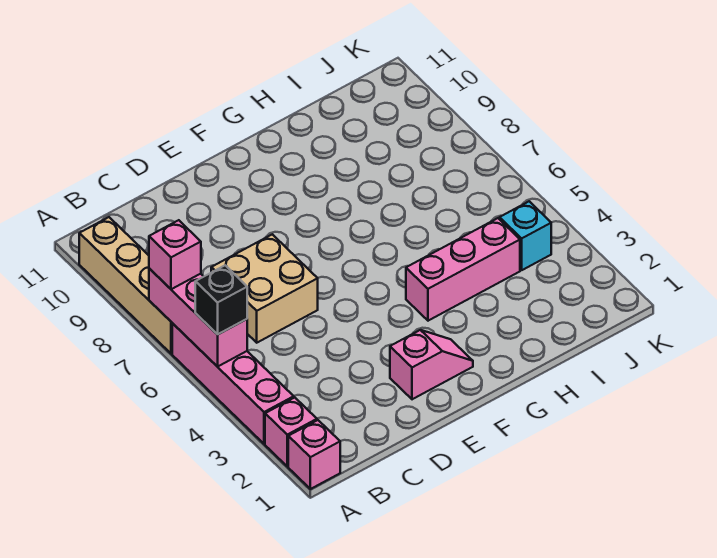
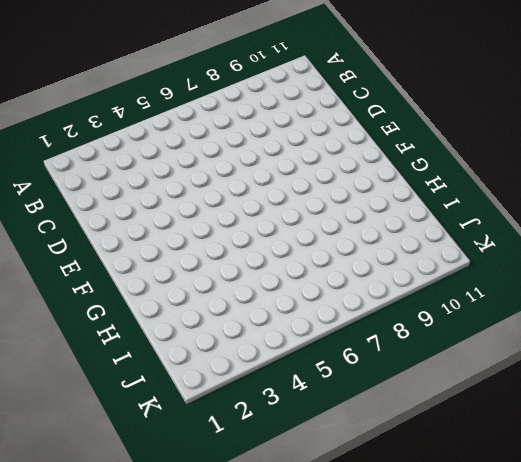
none -> pink 1x1 brick [288,420,340,489]
none -> pink 1x1 brick [265,398,317,466]

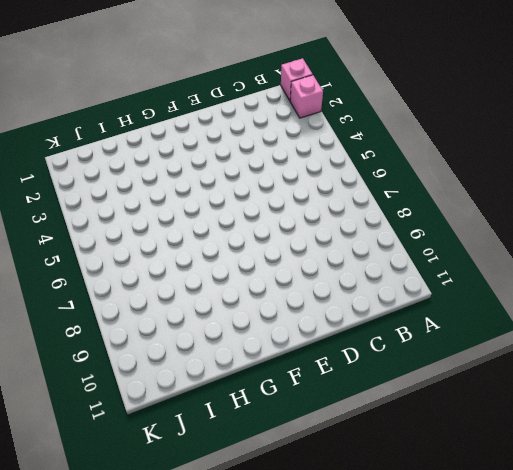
none -> pink 1x4 brick [172,323,294,444]
none -> tan 1x4 brick [79,217,172,354]

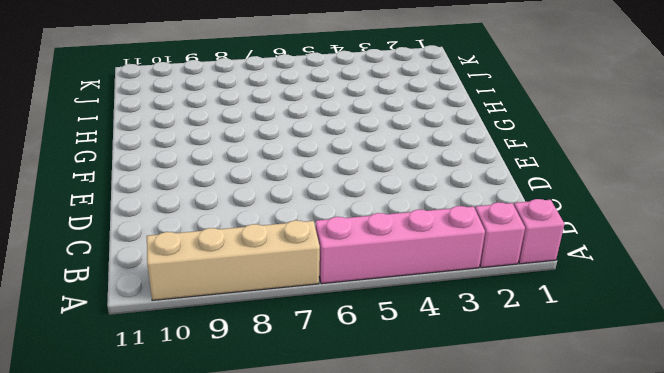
none -> tan 2x2 brick [211,234,318,343]
none -> pink 1x2 slope [390,330,473,399]

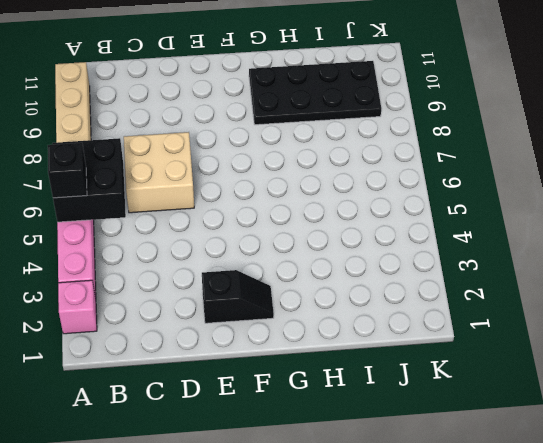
black 2x2 brick [52,138,126,222] -> pink 1x3 brick [149,269,247,367]
black 1x2 slope [202,270,274,323] -> pink 1x2 slope [390,330,473,399]
black 2x4 plate [249,61,381,125] -> none
none -> pink 1x1 brick [288,420,340,489]
none -> pink 1x3 brick [406,218,520,321]

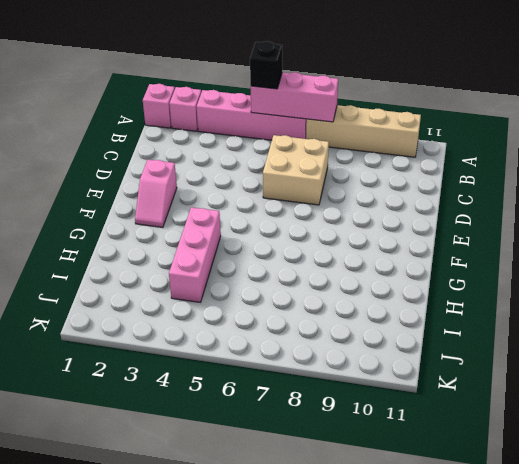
none -> cyan 1x1 brick [500,201,551,270]
none -> pink 1x1 brick [149,220,201,289]

